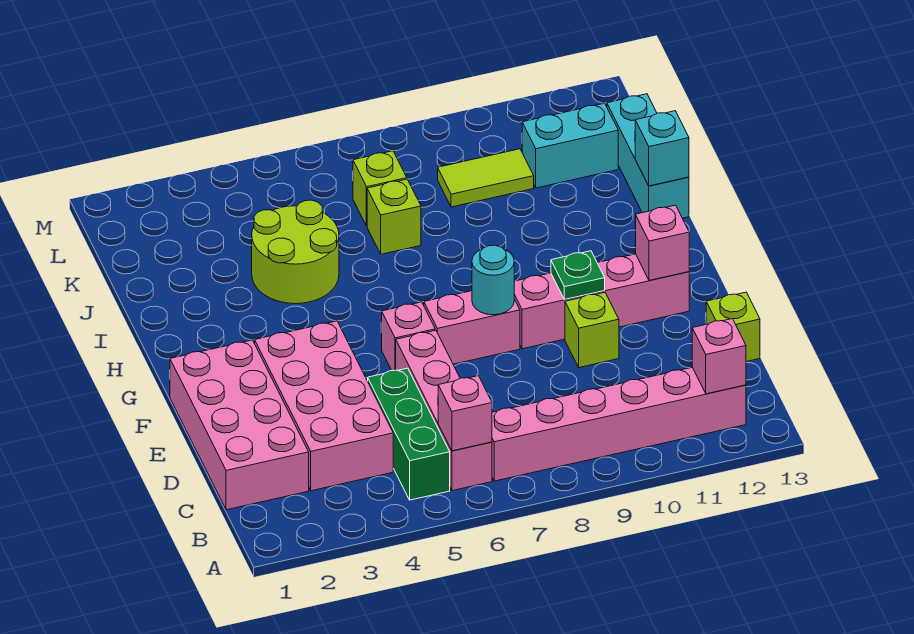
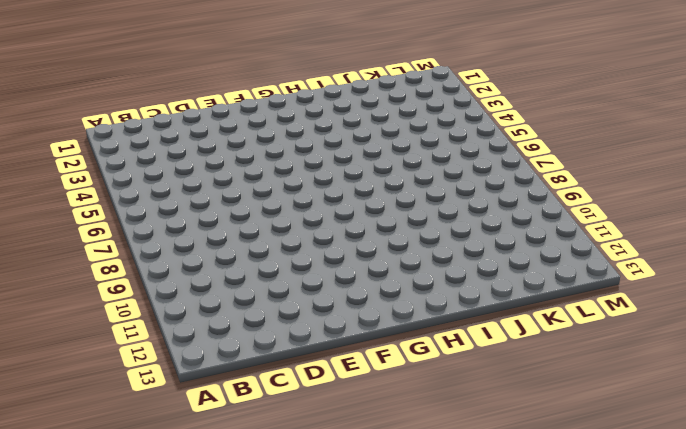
none -> green 1x3 brick [368,368,450,500]
none -> pink 1x4 brick [396,330,492,491]
none -> pink 1x6 brick [492,367,746,481]

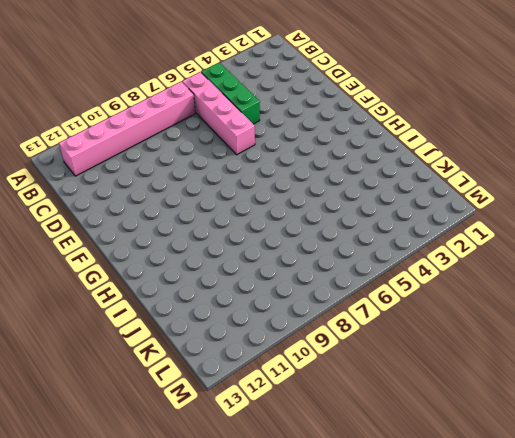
none -> pink 2x4 brick [170,340,309,510]
none -> pink 2x4 brick [255,321,393,491]
none -> lime 1x1 brick [706,292,760,362]

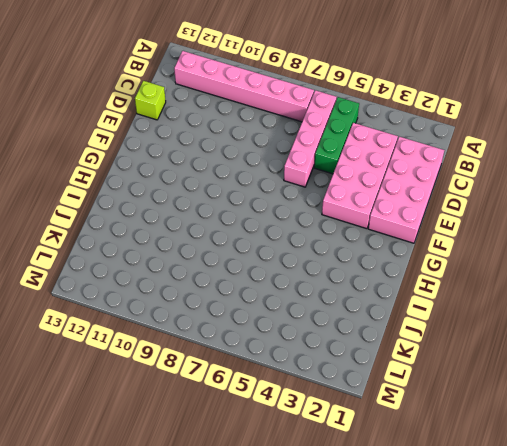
none -> lime 1x1 brick [565,293,619,368]
none -> pink 1x1 brick [382,302,435,371]
none -> pink 1x2 brick [424,291,520,364]

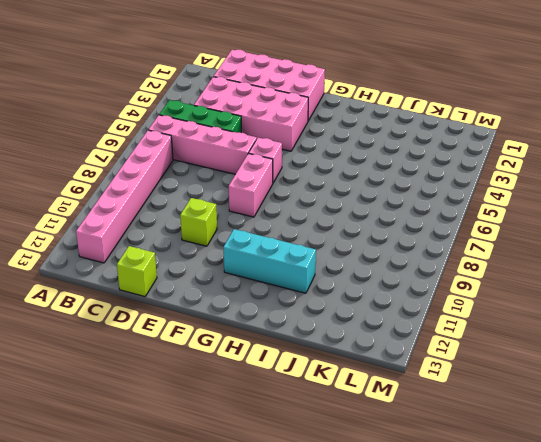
cyan 1x3 brick [223,229,316,293] -> cyan 1x3 brick moved to [607,94,689,218]
none -> pink 1x4 brick [514,254,689,349]
none -> lime 2x2 round brick [252,200,339,304]
none -> lime 1x1 brick [367,179,421,254]

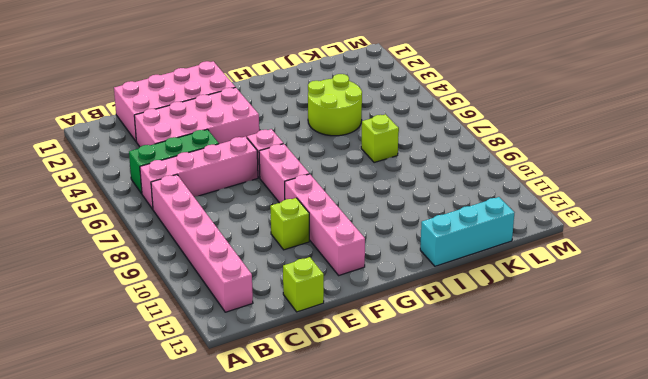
none -> lime 1x1 brick [353,151,407,226]
none -> lime 1x2 tile [438,149,534,207]
none -> cyan 1x2 brick [522,103,618,188]

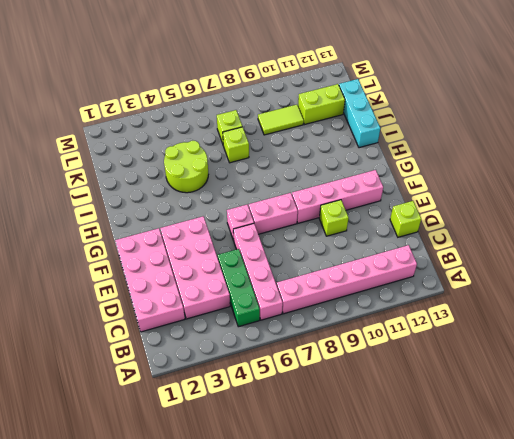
lime 1x2 brick [298,84,345,124] -> cyan 1x2 brick [522,103,618,188]
none -> pink 1x1 brick [438,376,492,451]
none -> pink 1x1 brick [692,319,746,394]
none -> cyan 1x1 round brick [472,245,514,315]

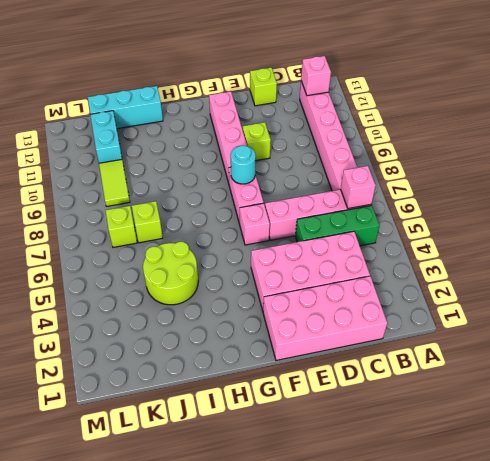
none -> green 1x1 plate [551,251,605,299]
none -> pink 1x1 brick [636,205,689,280]
none -> cyan 1x1 brick [635,111,689,186]

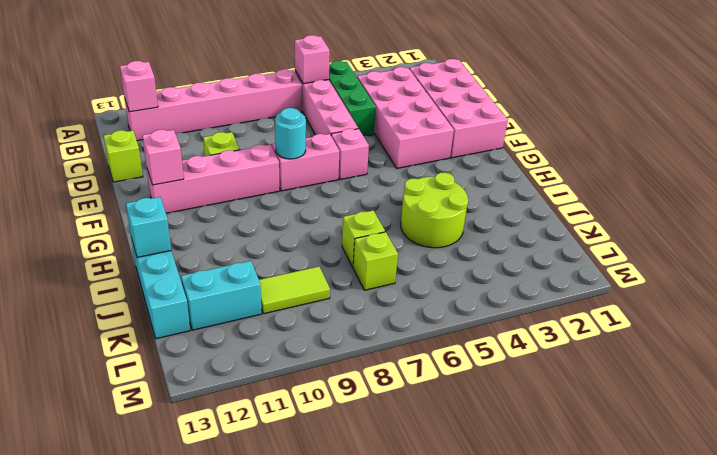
none -> green 1x1 plate [551,251,605,299]

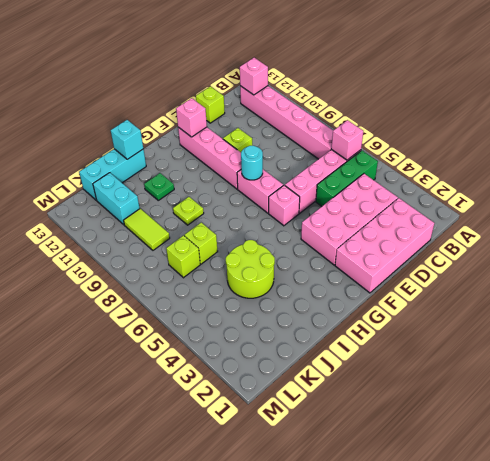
lime 1x1 plate [173,197,204,225] -> none
green 1x1 plate [144,173,174,200] -> green 1x1 plate moved to [551,251,605,299]

